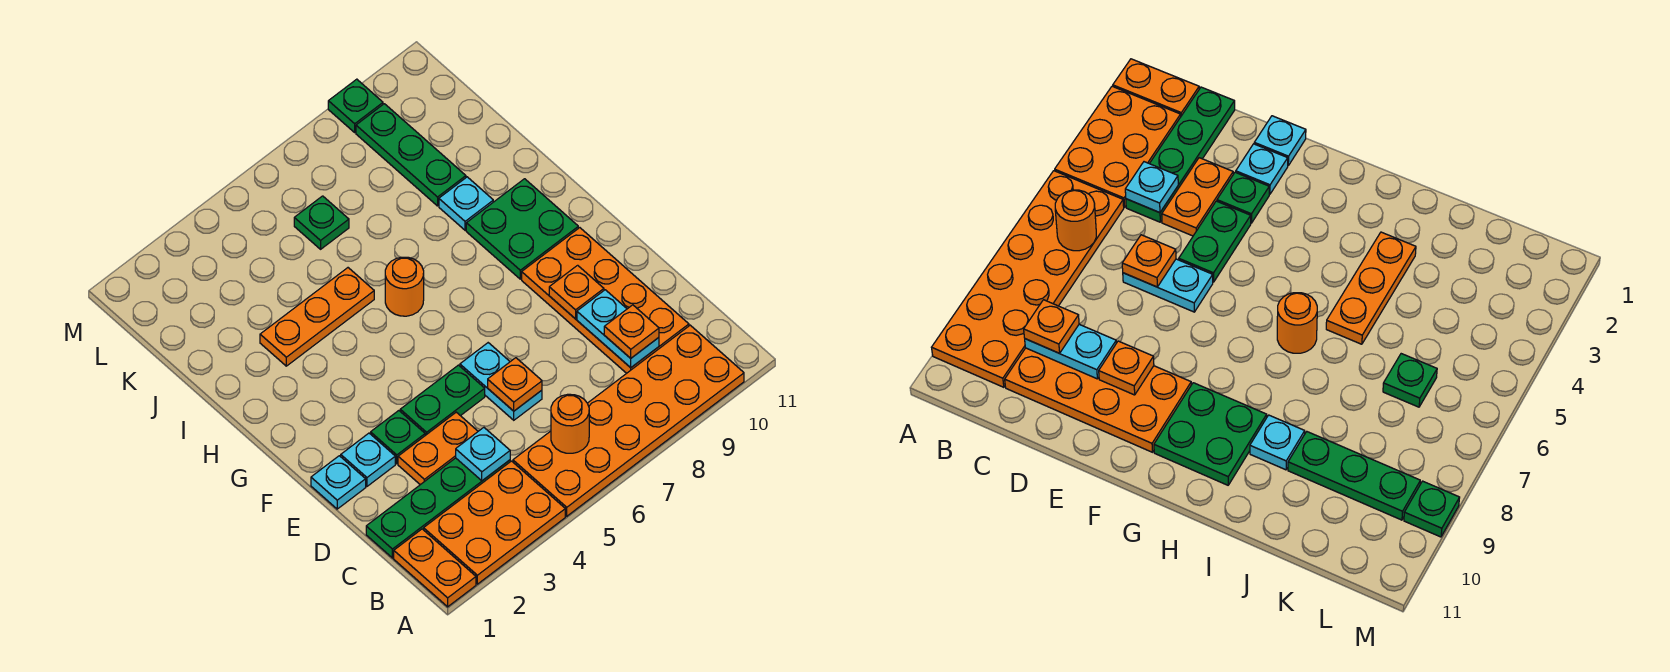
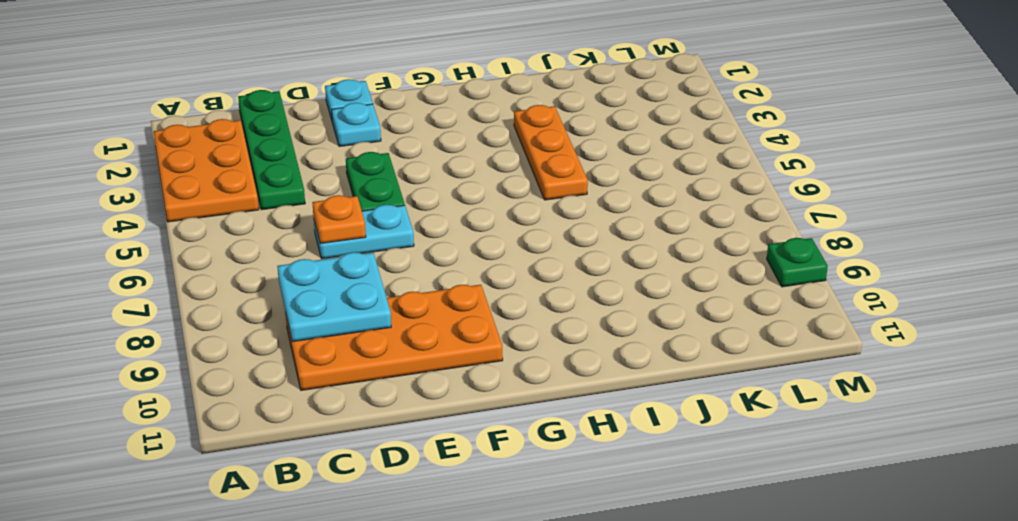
cyan 2x2 plate [277,252,391,342] -> cyan 1x2 plate [577,290,659,368]
none -> orange 1x2 plate [394,529,476,607]
none -> orange 2x6 plate [513,325,744,516]
none -> orange 1x2 plate [398,412,478,485]

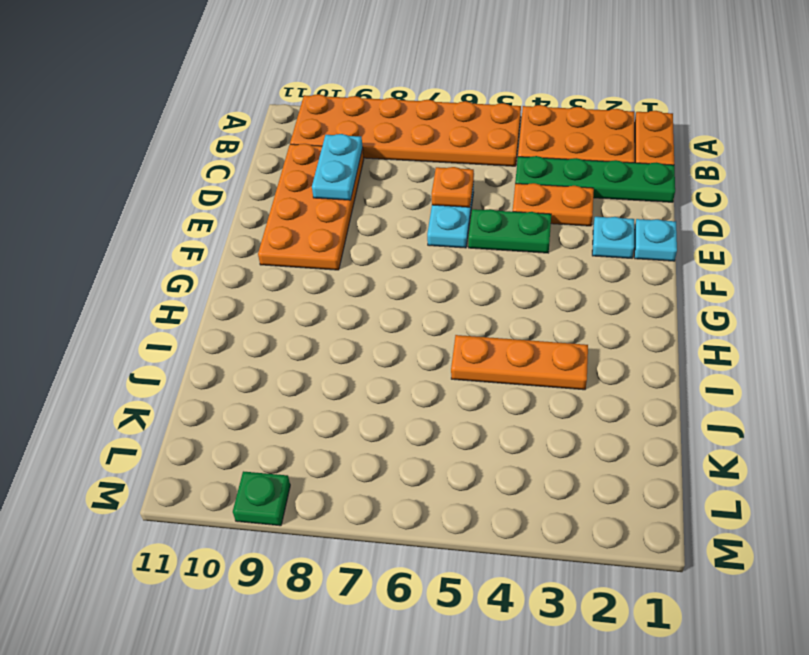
none -> green 1x1 plate [371,411,425,464]
none -> green 2x2 plate [466,179,578,279]
none -> orange 1x1 round brick [385,257,424,316]

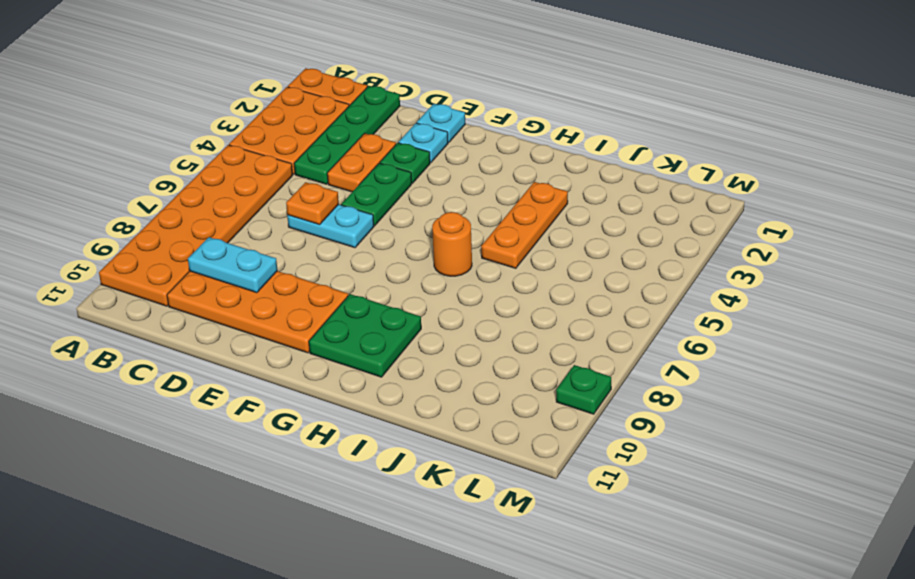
none -> cyan 1x1 plate [439,177,493,230]
none -> green 1x3 plate [356,104,466,206]
none -> green 1x1 plate [294,196,349,249]

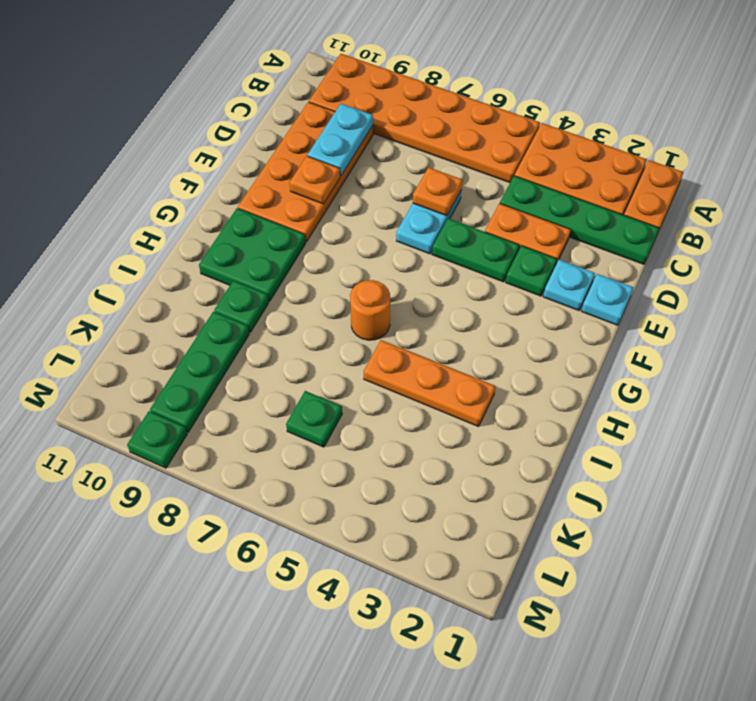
green 1x1 plate [214,281,269,332] -> cyan 1x1 plate [439,177,493,230]
none -> orange 1x1 round brick [551,394,589,453]
none -> cyan 1x1 plate [456,427,510,481]
none -> orange 1x1 plate [604,305,659,358]

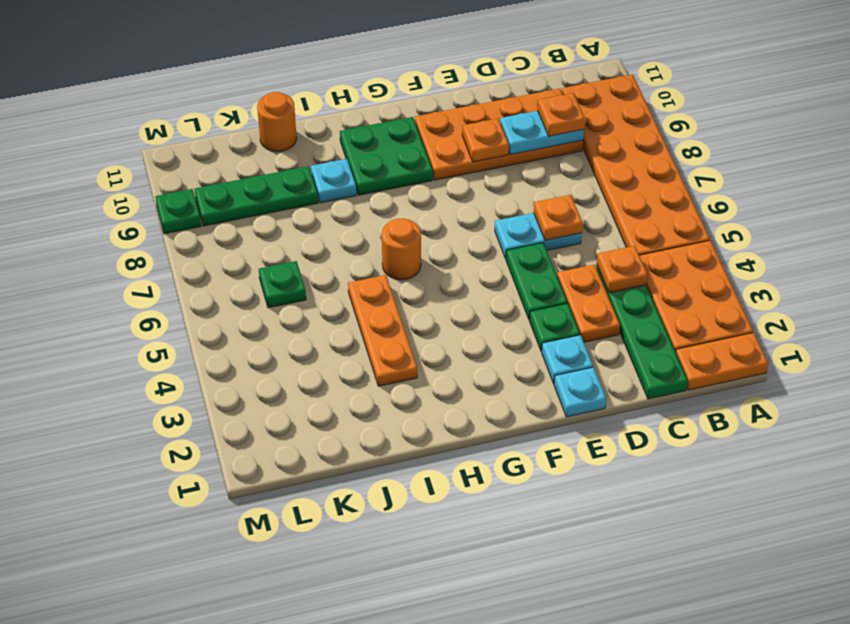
orange 1x1 plate [597,246,648,293] -> cyan 1x1 plate [456,427,510,481]
orange 1x1 round brick [257,92,297,152] -> orange 1x1 round brick moved to [551,394,589,453]

